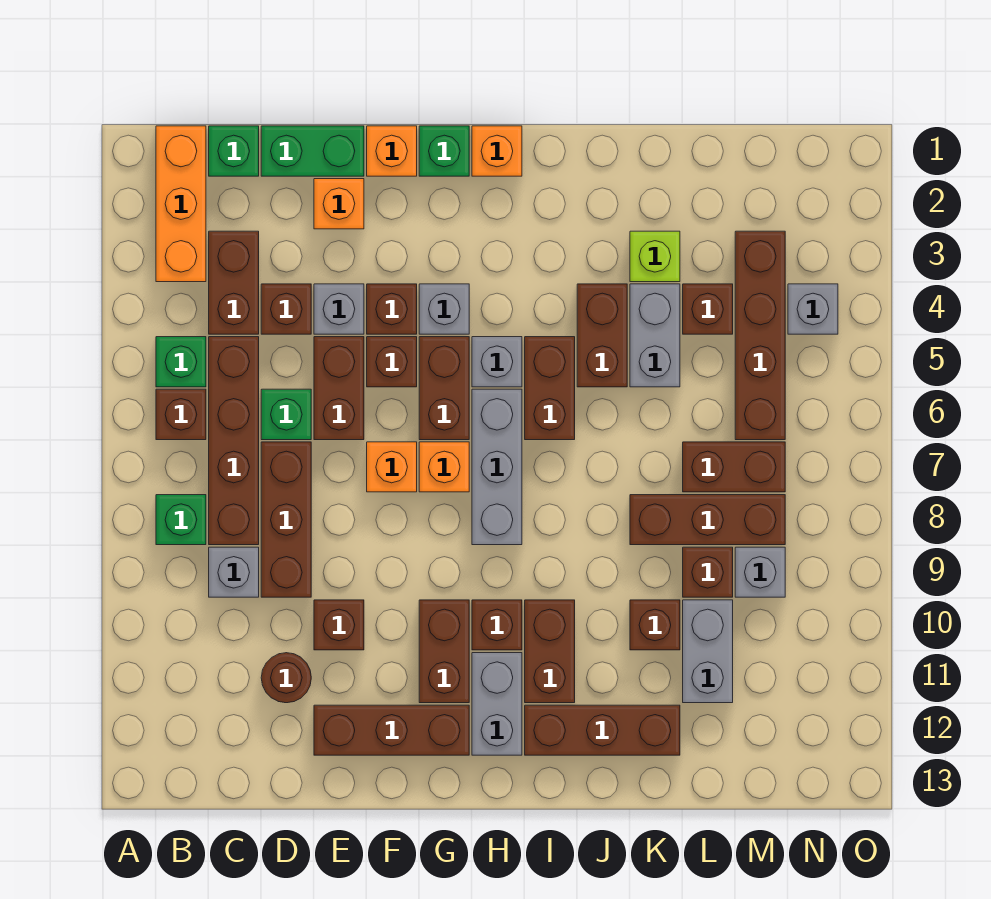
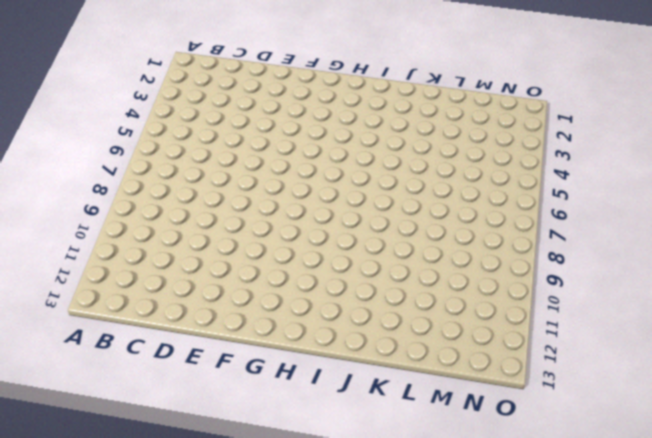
none -> orange 1x3 brick [156,126,206,282]
none -> green 1x1 brick [156,337,206,387]
none -> brown 1x1 brick [156,389,206,440]
none -> green 1x1 brick [156,495,206,545]

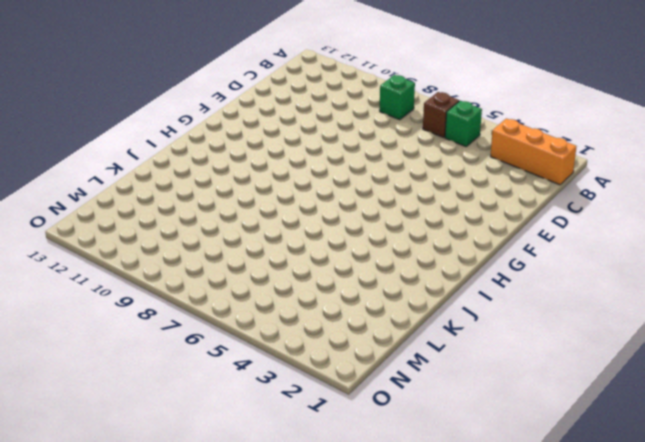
none -> green 1x1 brick [209,126,259,176]
none -> brown 1x2 brick [209,231,259,334]
none -> brown 1x4 brick [209,337,259,545]
none -> grey 1x1 brick [209,547,259,597]

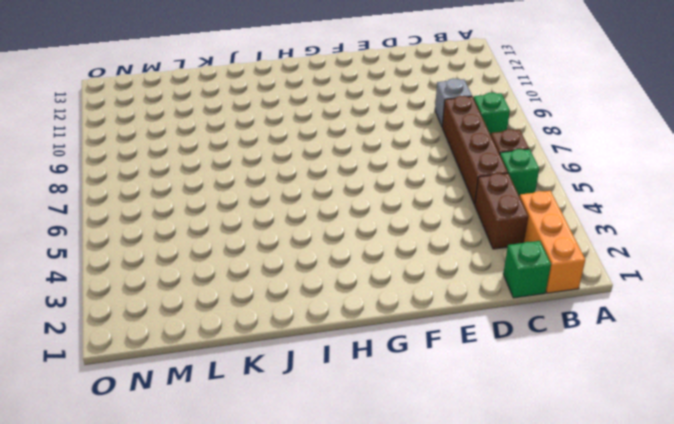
none -> green 1x2 brick [261,126,364,176]
none -> brown 1x1 brick [261,284,311,334]
none -> green 1x1 brick [261,389,311,440]
none -> brown 1x3 brick [261,442,311,597]

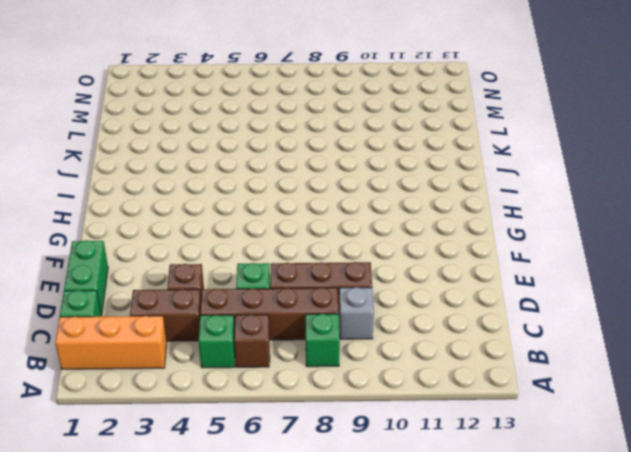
none -> brown 1x1 round brick [261,653,311,703]
none -> orange 1x1 brick [314,179,364,229]
none -> grey 1x1 brick [314,284,364,334]
none -> brown 1x2 brick [314,337,364,440]

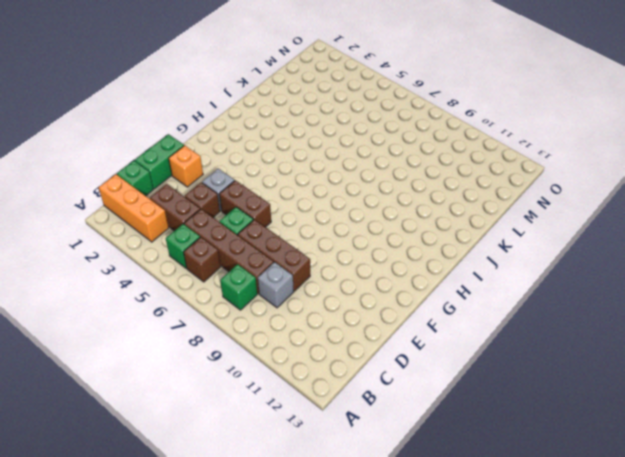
none -> brown 1x1 round brick [261,653,311,703]
none -> brown 1x1 brick [314,600,364,650]
none -> brown 1x3 brick [314,705,469,755]
none -> orange 1x1 brick [367,126,417,176]

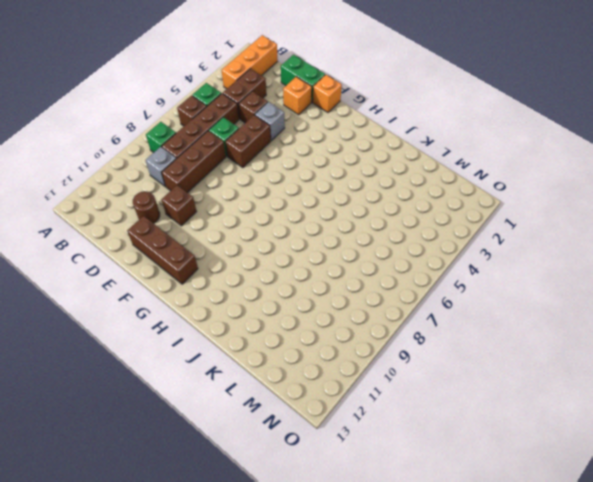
none -> green 1x1 brick [209,126,259,176]
none -> brown 1x1 brick [367,284,417,334]
none -> brown 1x1 brick [367,337,417,387]
none -> orange 1x1 brick [367,442,417,492]

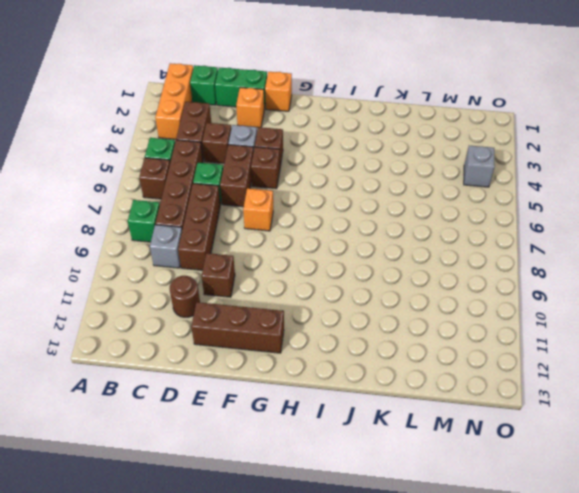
none -> green 1x1 brick [419,126,469,176]
none -> grey 1x1 brick [419,284,469,334]
none -> brown 1x2 brick [419,337,469,440]
none -> orange 1x1 brick [419,442,469,492]

